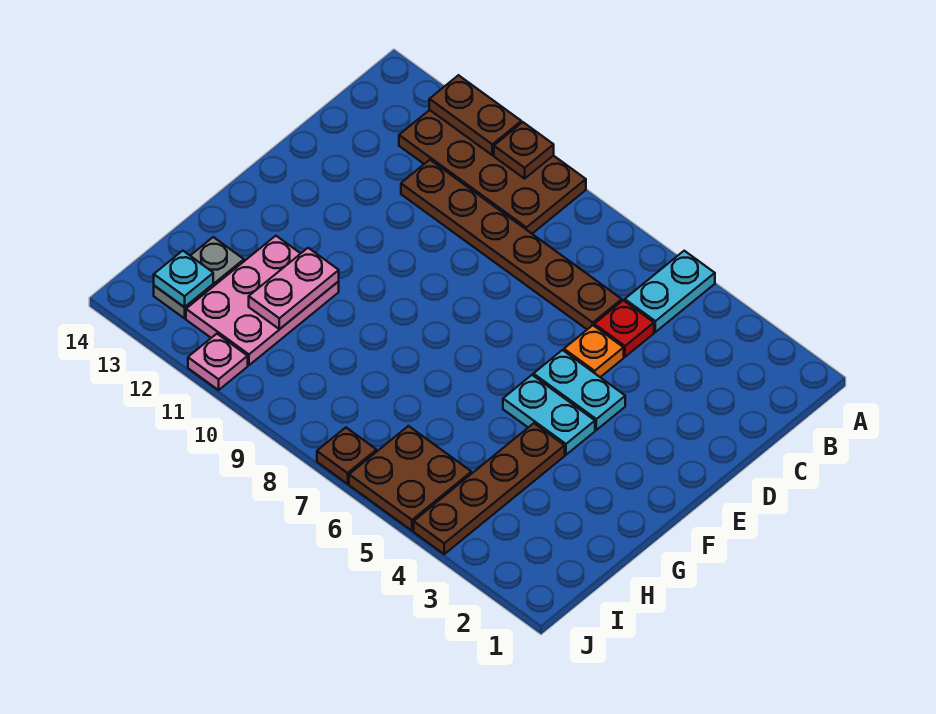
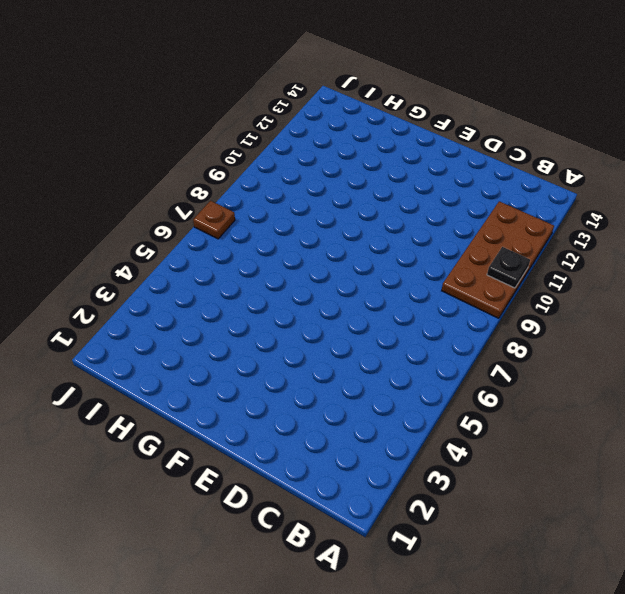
black 1x1 plate [487,247,530,288] -> brown 1x1 plate [494,122,554,179]
none -> cyan 1x2 plate [625,251,715,332]
none -> red 1x1 plate [594,300,654,357]
none -> brown 1x6 plate [401,160,622,329]

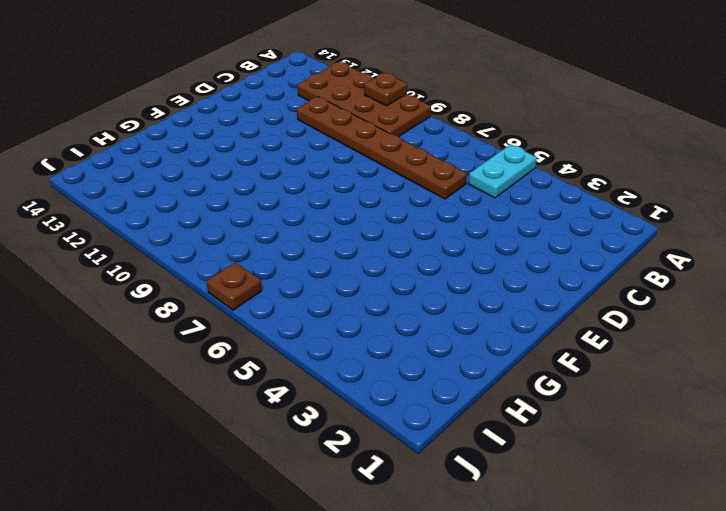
none -> red 1x1 plate [594,300,654,357]
none -> orange 1x1 plate [564,325,624,377]
none -> cyan 1x2 plate [533,350,625,430]

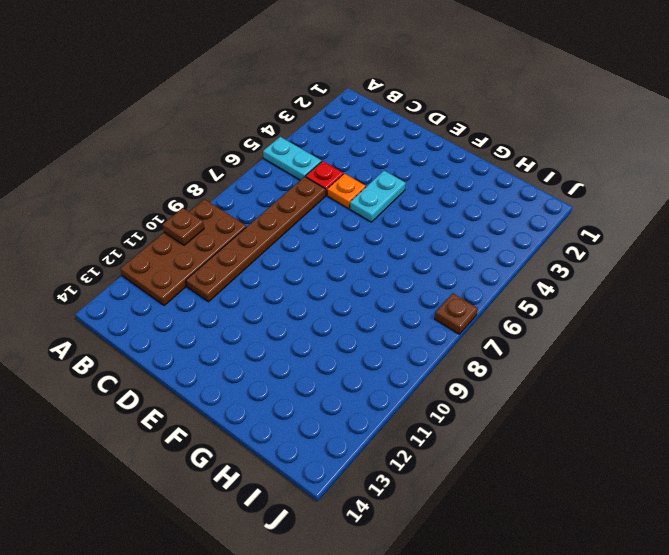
none -> cyan 1x2 plate [503,375,595,455]
none -> brown 1x4 plate [414,423,565,554]
none -> pink 2x3 plate [186,236,339,365]

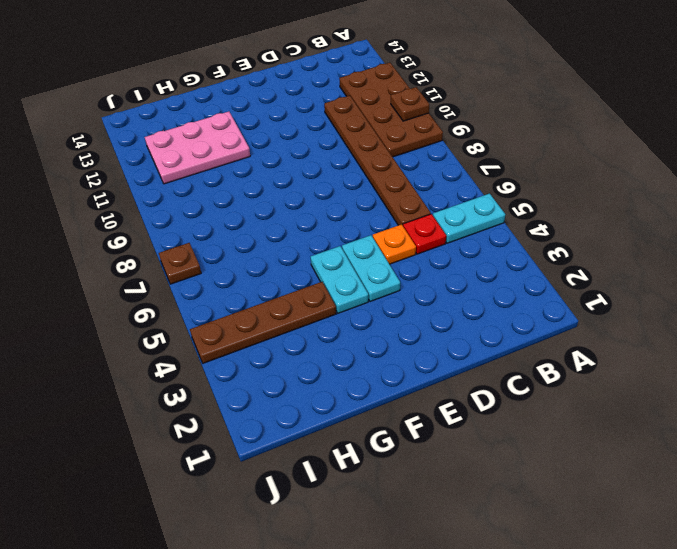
none -> grey 1x2 plate [154,237,244,318]
none -> brown 2x2 plate [349,426,471,531]
none -> pink 1x1 plate [188,334,248,390]

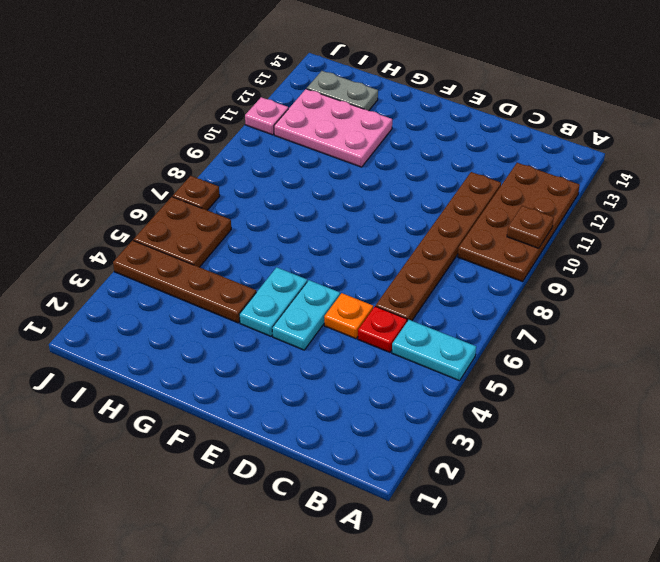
none -> brown 1x2 plate [429,75,521,155]
none -> pink 1x2 plate [249,248,339,329]
none -> cyan 1x1 plate [154,251,213,307]

